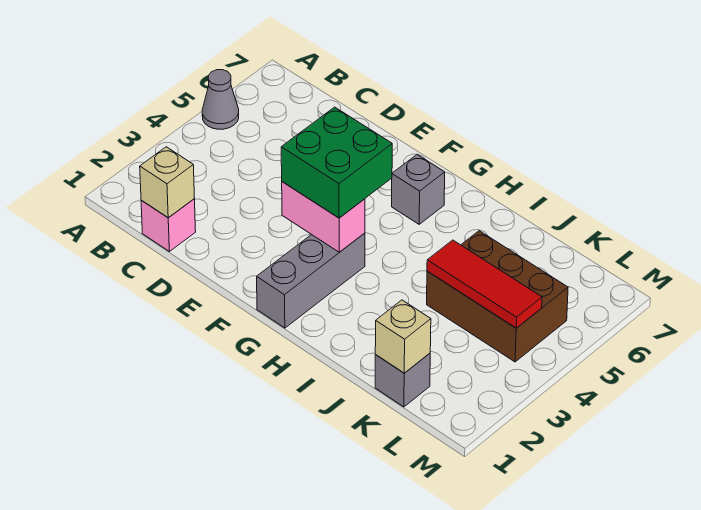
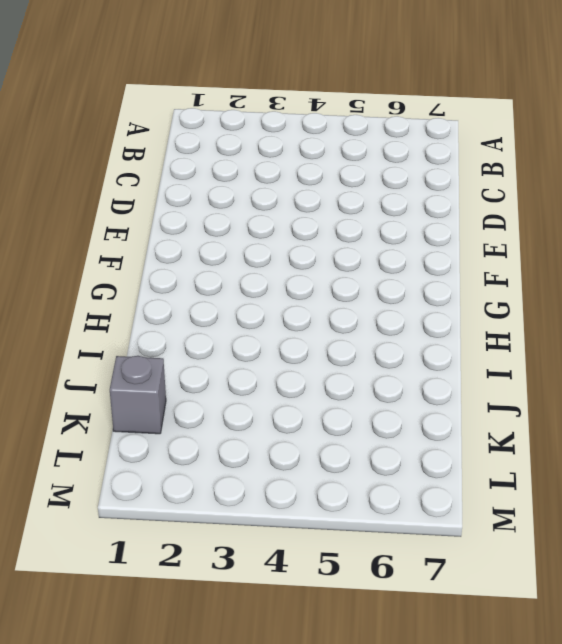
none -> grey 1x1 cone [202,70,239,129]
none -> pink 1x1 brick [141,199,196,251]

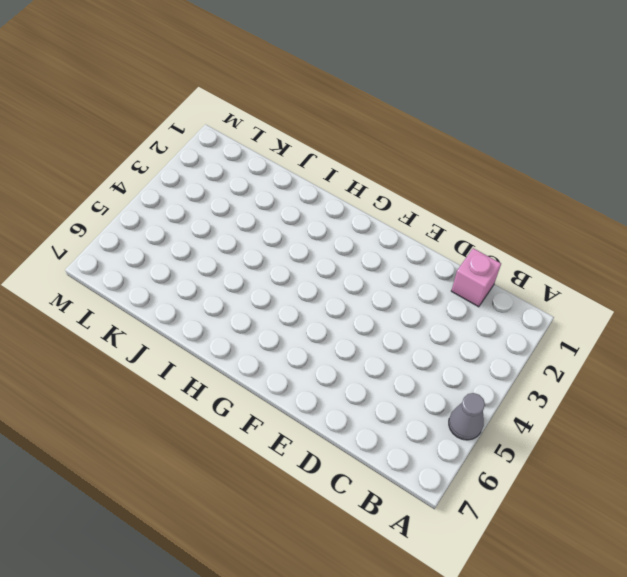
none -> grey 1x3 brick [257,233,365,328]
none -> grey 1x1 brick [392,155,445,224]

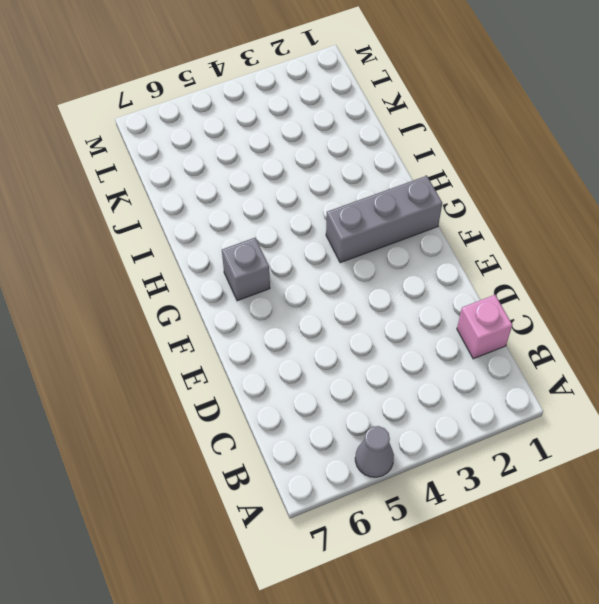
none -> brown 2x3 brick [427,231,568,362]
none -> grey 1x1 brick [375,353,430,407]

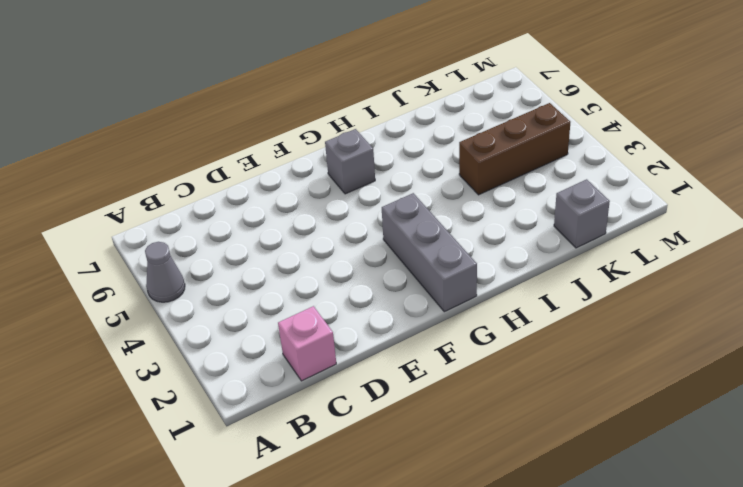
brown 1x3 brick [459,103,570,195] -> brown 2x3 brick [427,231,568,362]
none -> tan 1x1 brick [140,147,194,218]
none -> pink 1x2 brick [282,182,365,252]

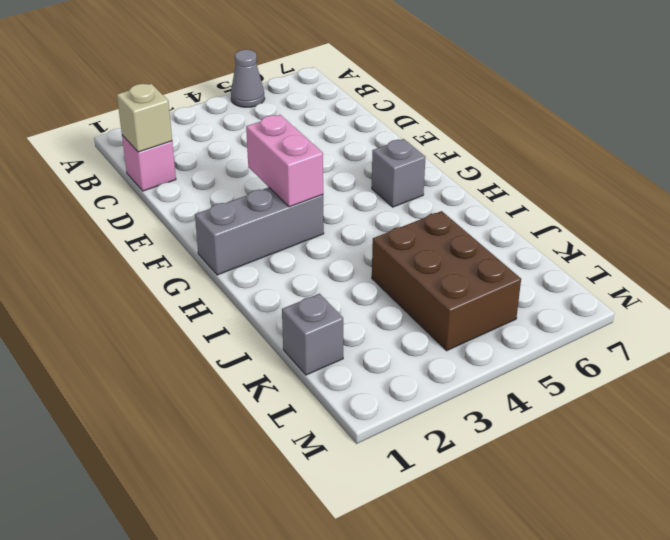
none -> red 1x3 tile [427,240,542,328]
none -> tan 1x1 brick [375,300,431,373]

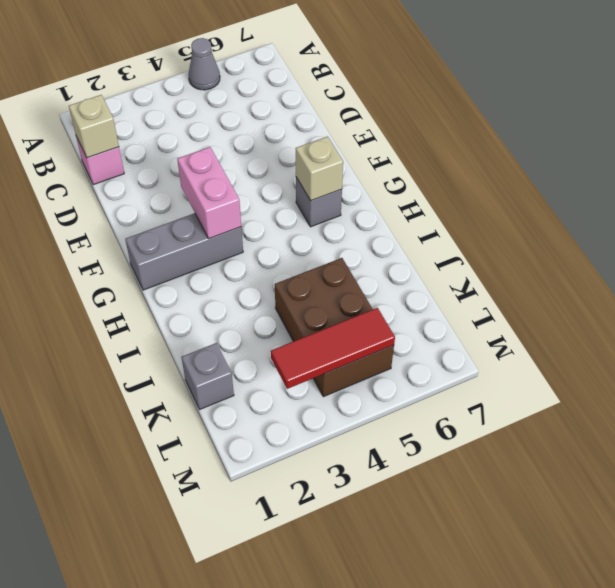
tan 1x1 brick [296,137,343,201] -> tan 1x1 brick moved to [375,300,431,373]
red 1x3 tile [271,308,395,389] -> red 1x3 tile turned to [427,240,542,328]
none -> green 2x2 brick [281,107,392,218]

